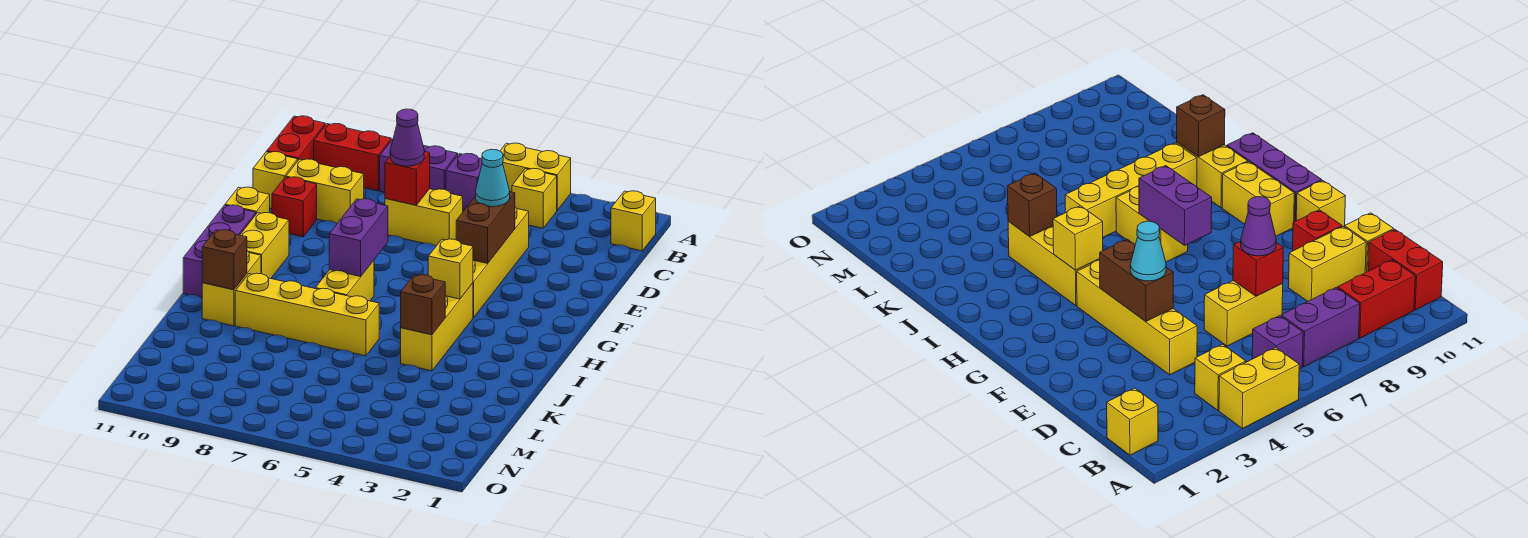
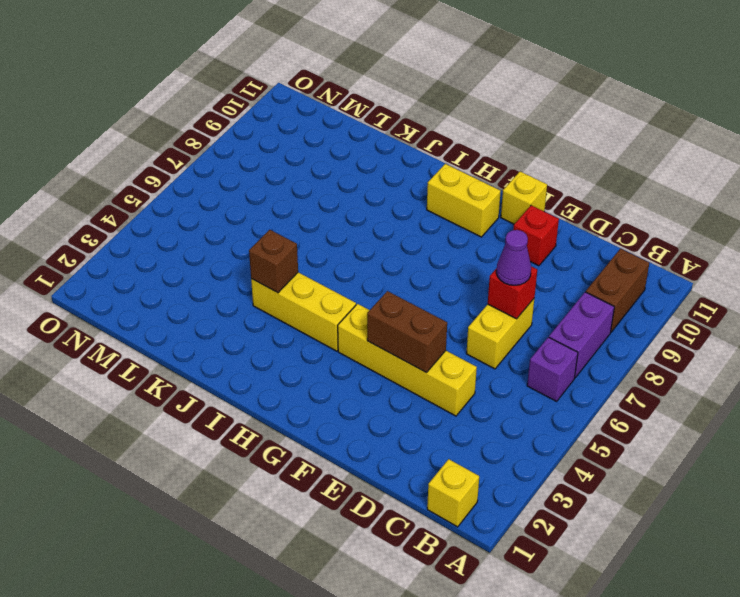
brown 1x2 brick [586,249,649,332] -> red 1x2 brick [314,124,391,191]
none -> yellow 1x2 brick [500,143,571,210]
none -> yellow 1x1 brick [512,168,557,228]
none -> red 1x2 brick [267,116,325,160]

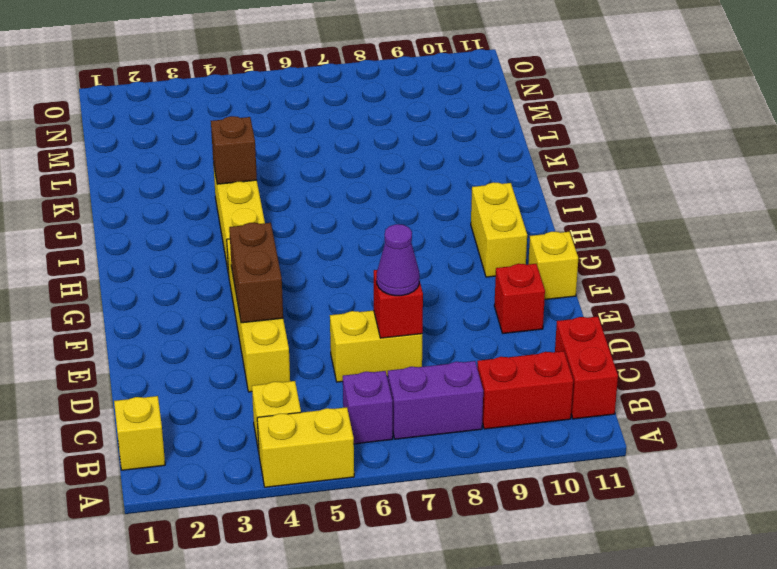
none -> yellow 1x2 brick [286,159,364,223]
none -> yellow 1x1 brick [253,152,298,209]
none -> purple 1x3 brick [183,205,256,298]

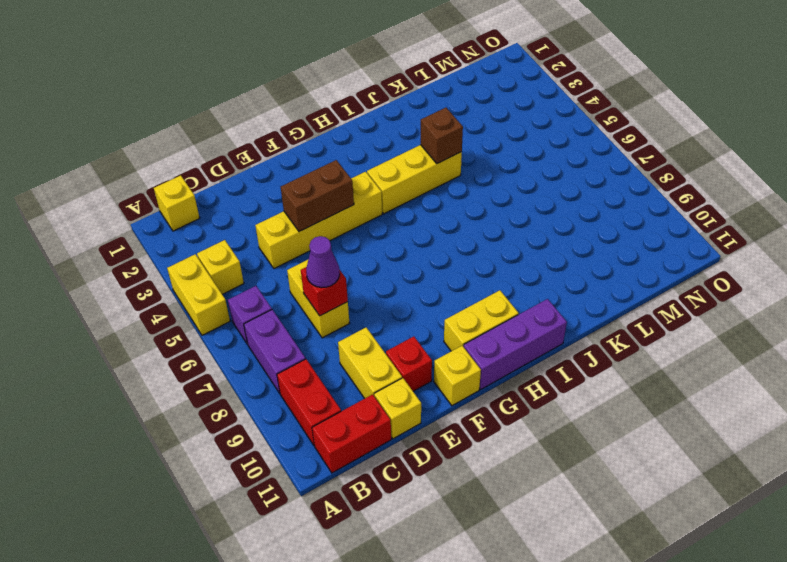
none -> yellow 1x2 brick [315,261,374,301]
none -> yellow 1x2 brick [202,251,261,326]
none -> yellow 1x4 brick [235,273,379,356]

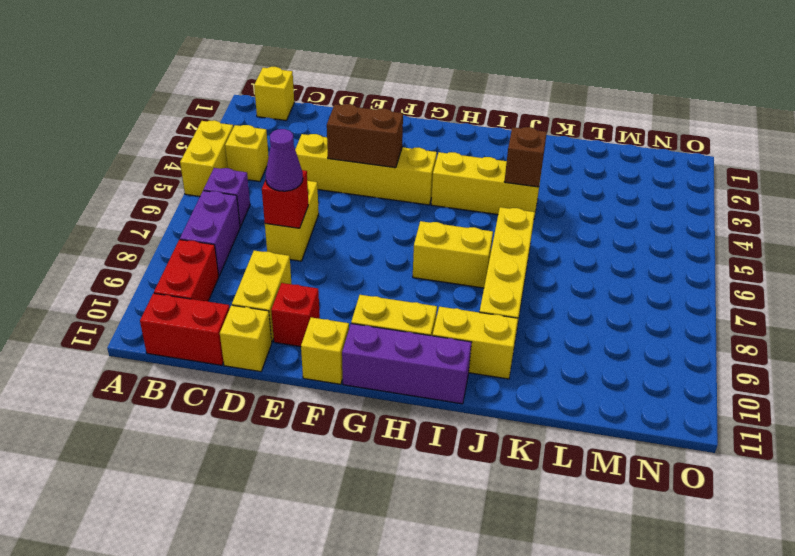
none -> purple 1x2 brick [329,199,388,276]
none -> yellow 1x1 brick [428,239,473,299]
none -> brown 1x1 brick [202,230,247,290]

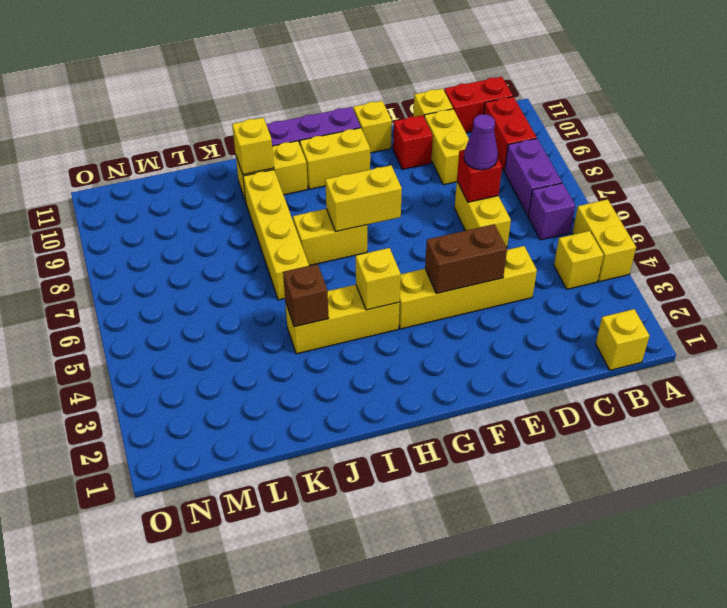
yellow 1x2 brick [325,165,402,232] -> purple 1x2 brick [329,199,388,276]
yellow 1x1 brick [232,118,274,175] -> brown 1x1 brick [202,230,247,290]
none -> cyan 1x1 cone [476,149,510,207]

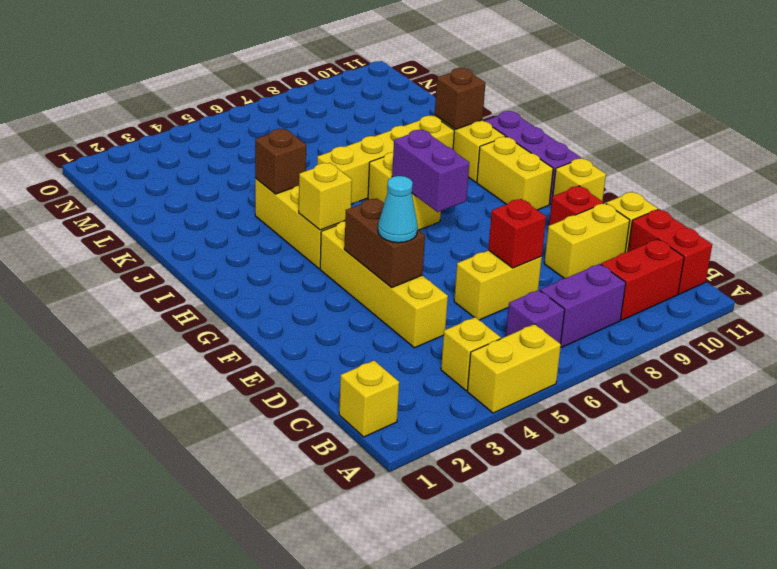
none -> purple 1x1 cone [390,109,424,166]

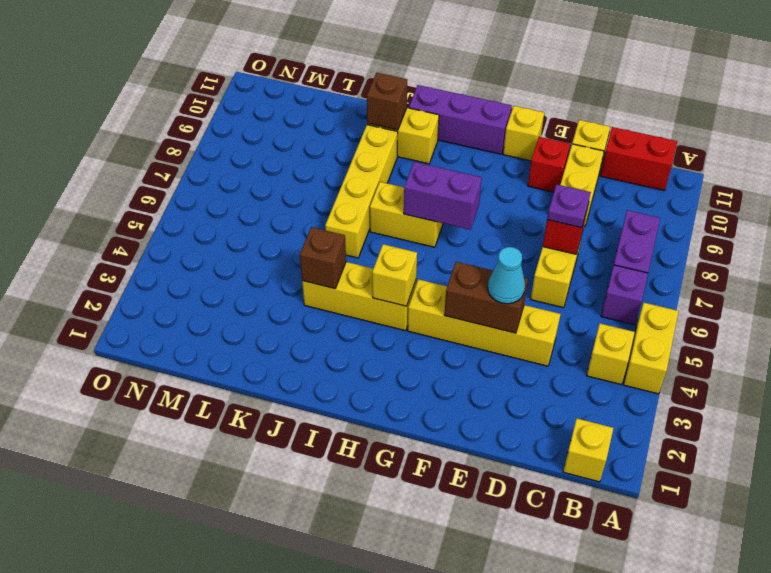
purple 1x1 plate [547,184,591,228] -> purple 1x1 cone [390,109,424,166]
none -> red 1x2 brick [314,124,391,191]
none -> yellow 1x2 brick [240,213,289,278]

